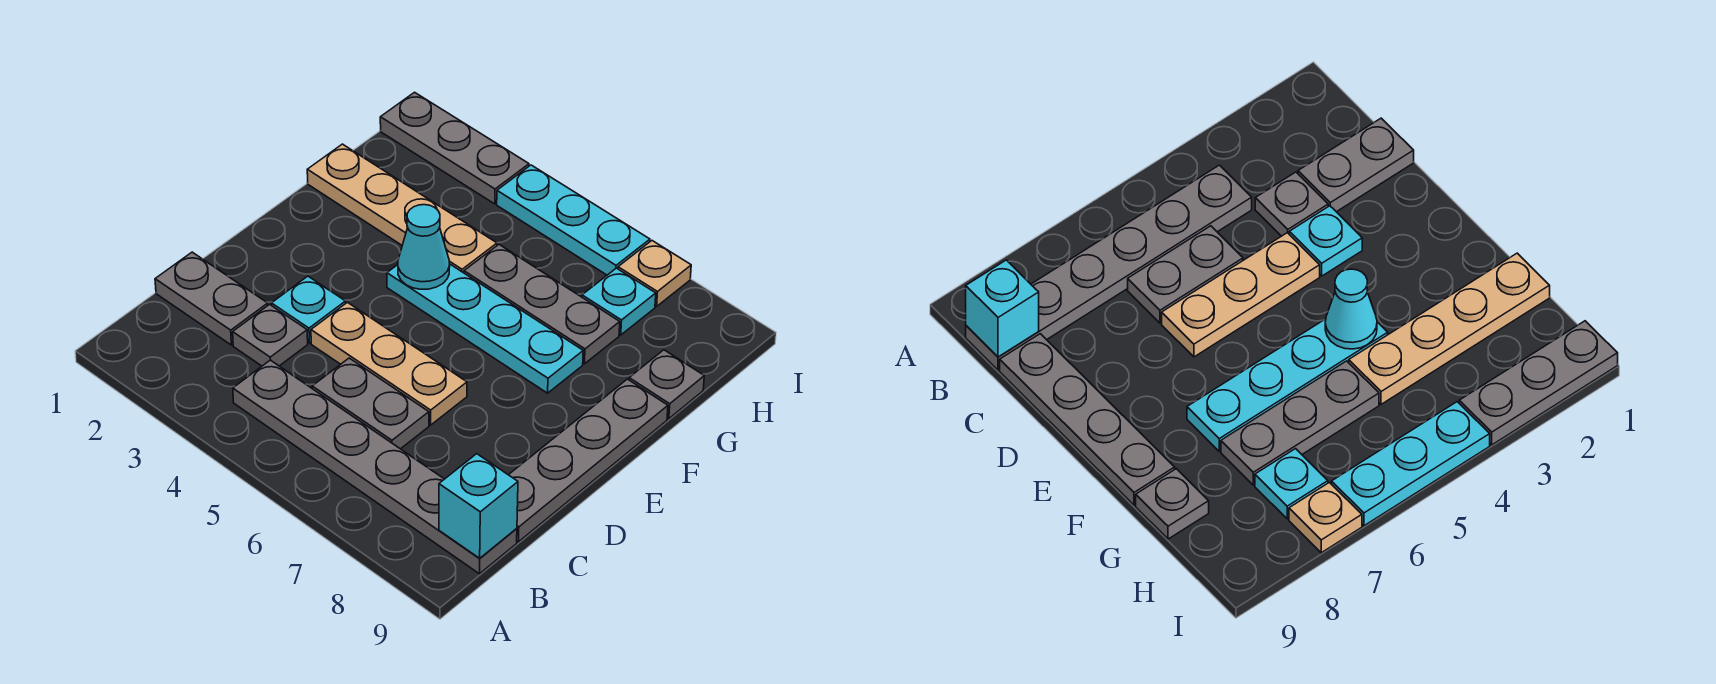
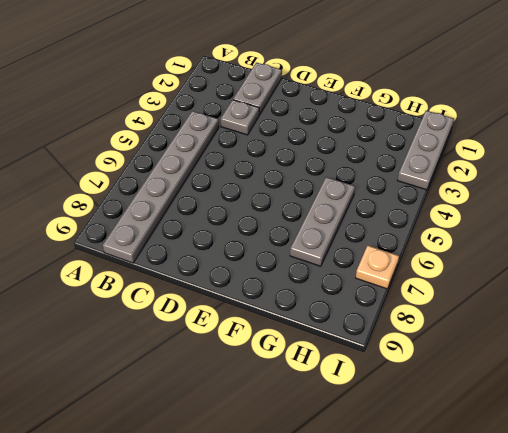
none -> grey 1x2 plate [312,358,429,449]
none -> grey 1x4 plate [509,379,668,542]
none -> cyan 1x1 plate [271,276,346,343]

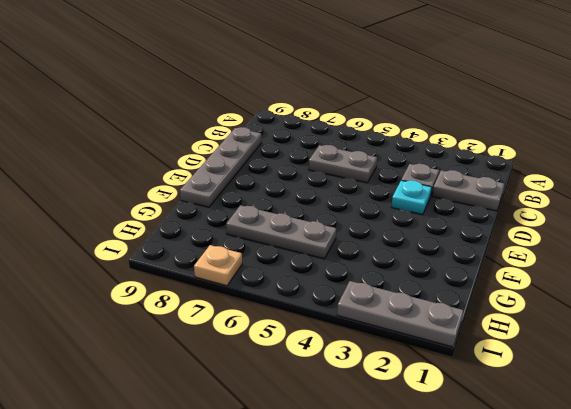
none -> grey 1x6 plate [233,360,517,574]
none -> tan 1x3 plate [311,302,467,425]
none -> cyan 1x4 plate [387,264,583,393]

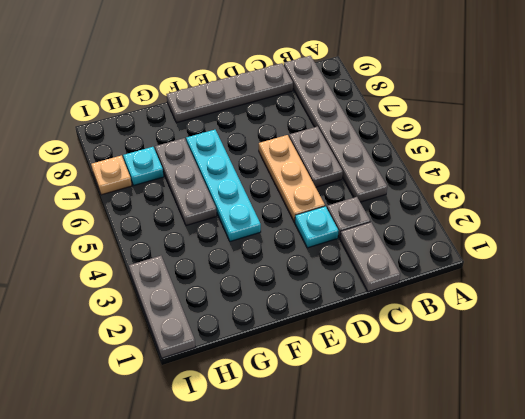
none -> tan 1x4 plate [307,144,497,273]
none -> grey 1x1 plate [629,350,704,419]
none -> cyan 1x3 plate [497,165,650,275]

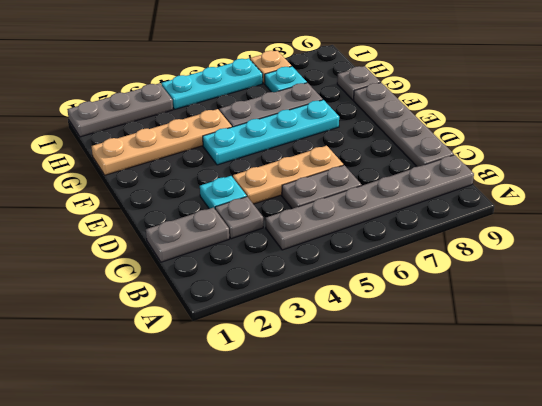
none -> cyan 1x1 brick [439,454,518,558]
none -> cyan 1x1 cone [398,205,450,289]

